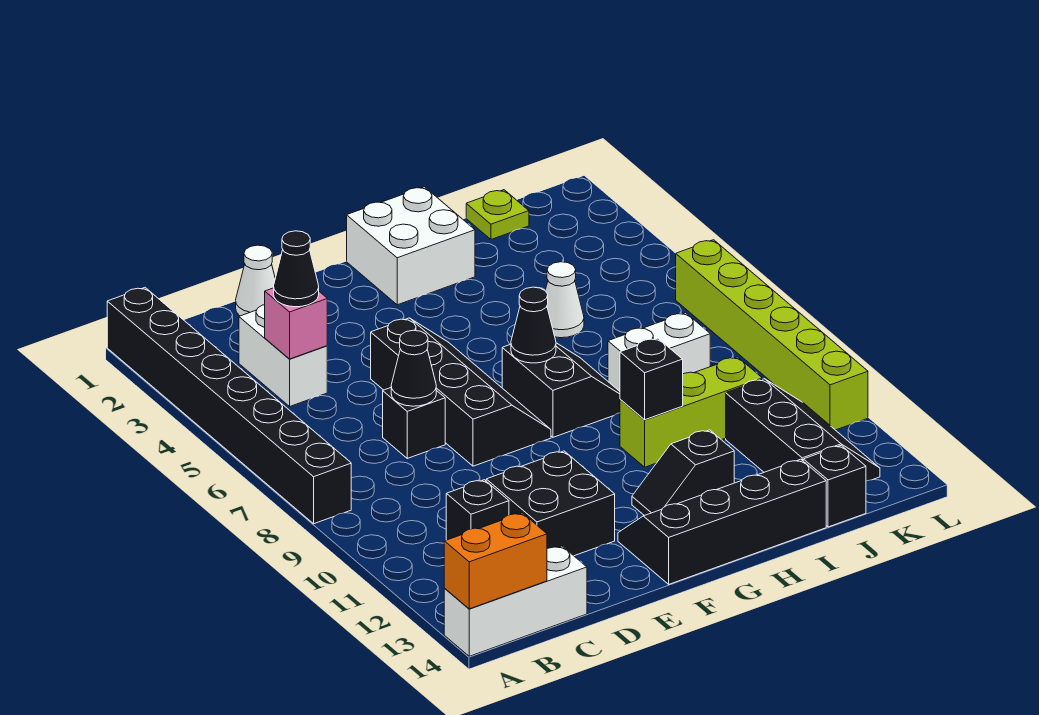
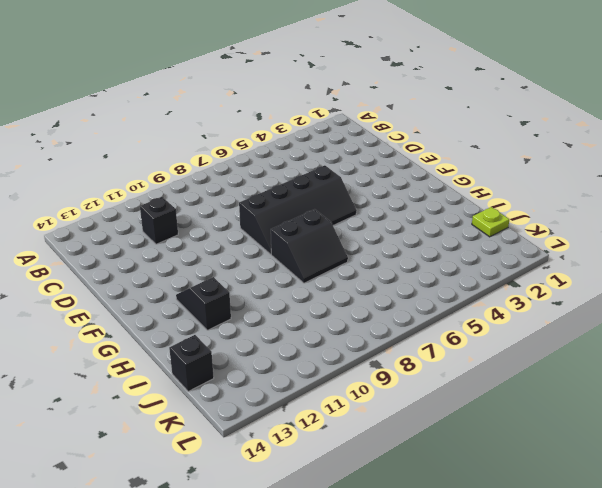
none -> black 1x8 brick [107,288,351,524]
none -> white 1x3 brick [444,546,587,656]
none -> white 1x2 brick [239,305,327,406]

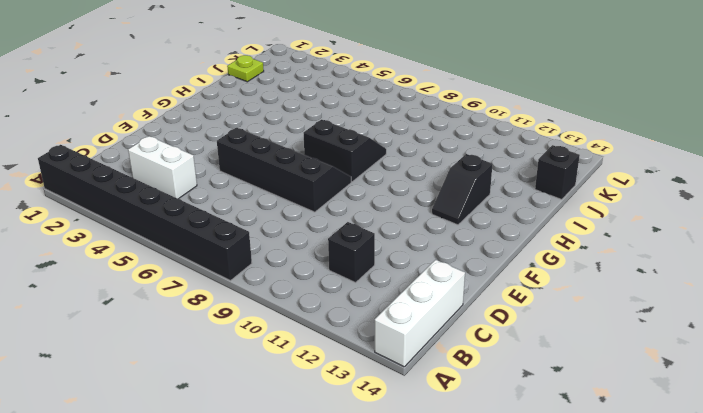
none -> white 1x1 cone [236,245,275,316]
none -> black 1x1 brick [383,388,445,458]
none -> black 2x2 brick [486,451,615,556]

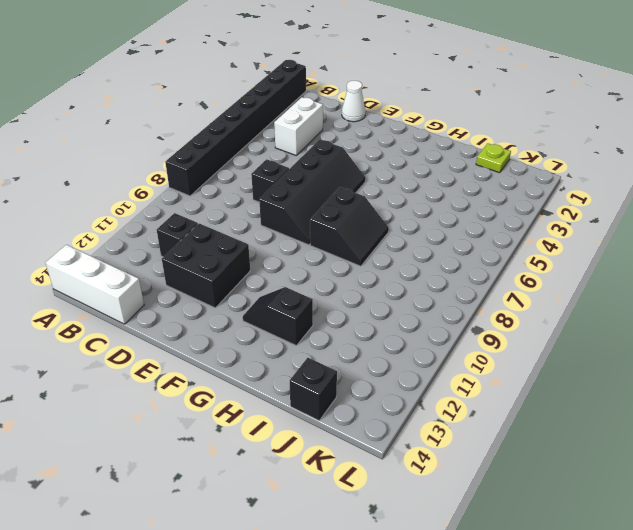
none -> black 2x4 slope [618,459,826,584]
none -> white 2x2 brick [347,187,475,305]
none -> lime 1x3 brick [620,357,762,467]

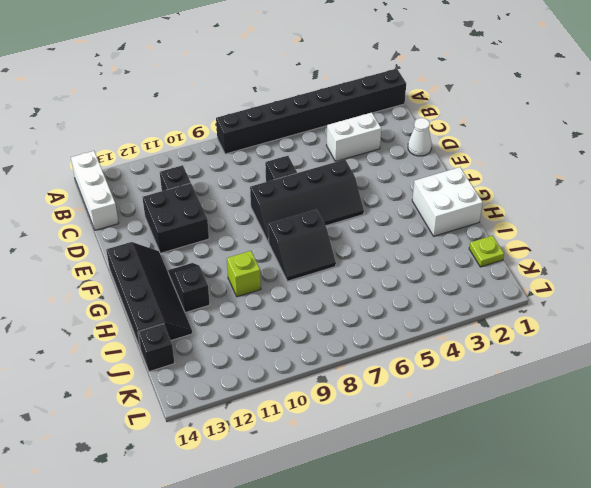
lime 1x1 brick [227,251,261,297] -> lime 1x3 brick [620,357,762,467]
none -> white 1x1 cone [545,262,584,338]
none -> white 1x2 brick [608,313,710,391]
none -> black 2x3 slope [726,379,880,481]

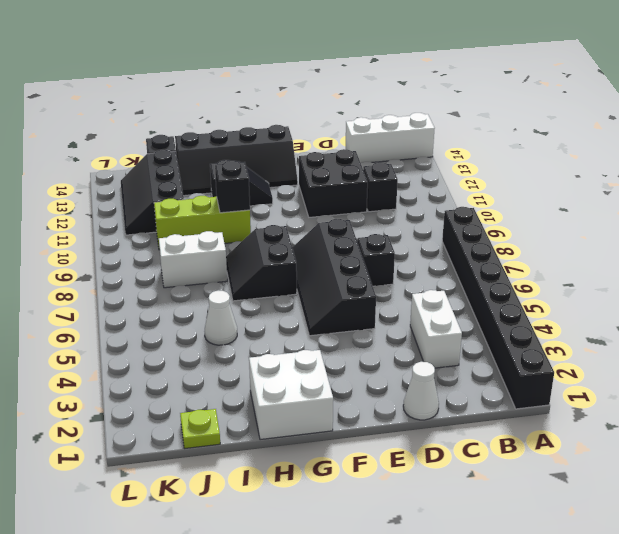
none -> lime 1x6 brick [676,240,868,430]
none -> orange 1x2 brick [444,513,547,609]
none -> pink 1x1 brick [265,288,327,359]

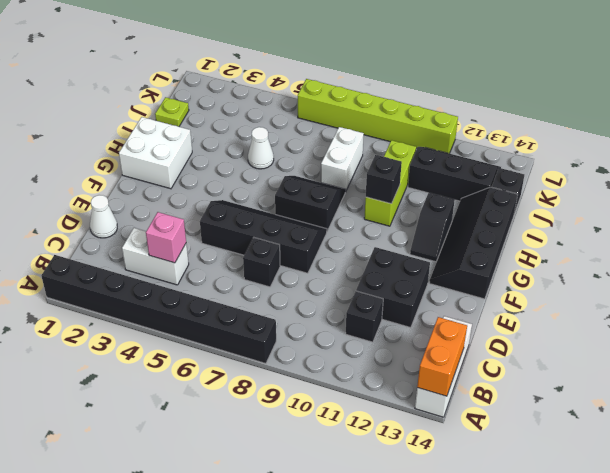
none -> black 1x1 cone [391,330,436,406]
none -> black 1x1 cone [511,287,556,363]
none -> black 1x1 cone [274,231,319,307]

